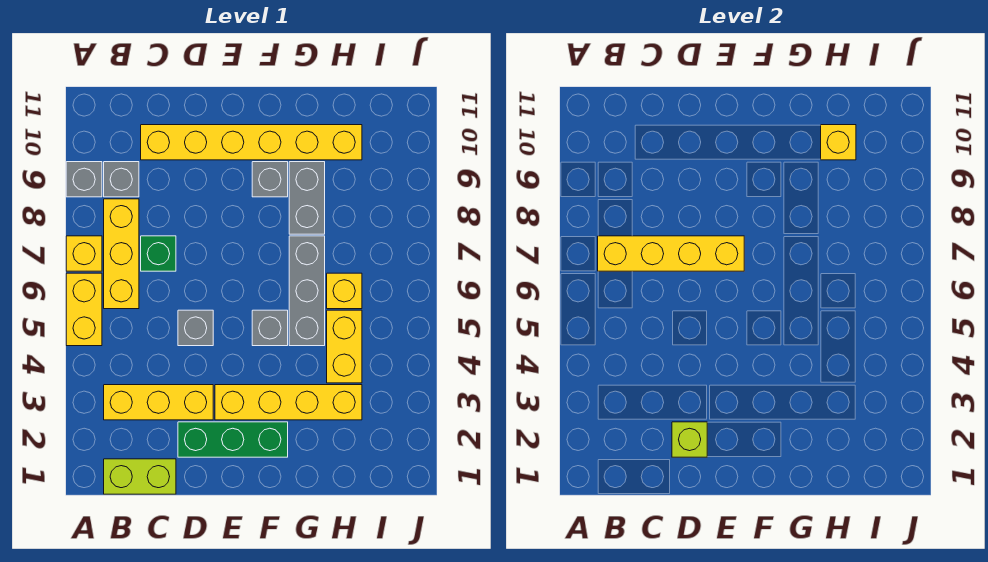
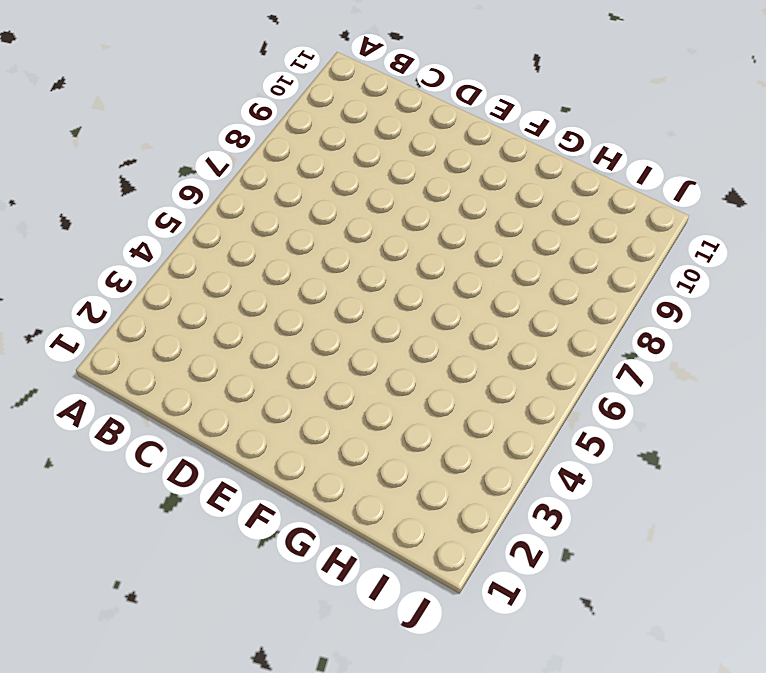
none -> yellow 1x2 brick [66,273,102,346]
none -> yellow 1x1 brick [66,236,102,271]
none -> grey 1x1 brick [66,162,102,197]

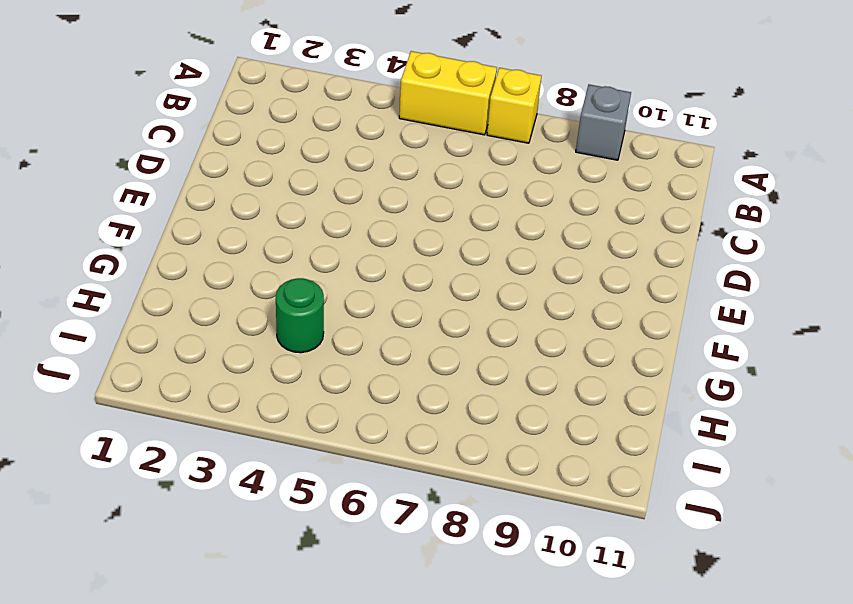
green 1x1 round brick [276,278,324,353] -> yellow 1x2 brick [327,310,362,383]
none -> lime 1x2 brick [104,459,176,494]
none -> yellow 1x3 brick [104,385,213,420]
none -> yellow 1x3 brick [104,199,139,309]

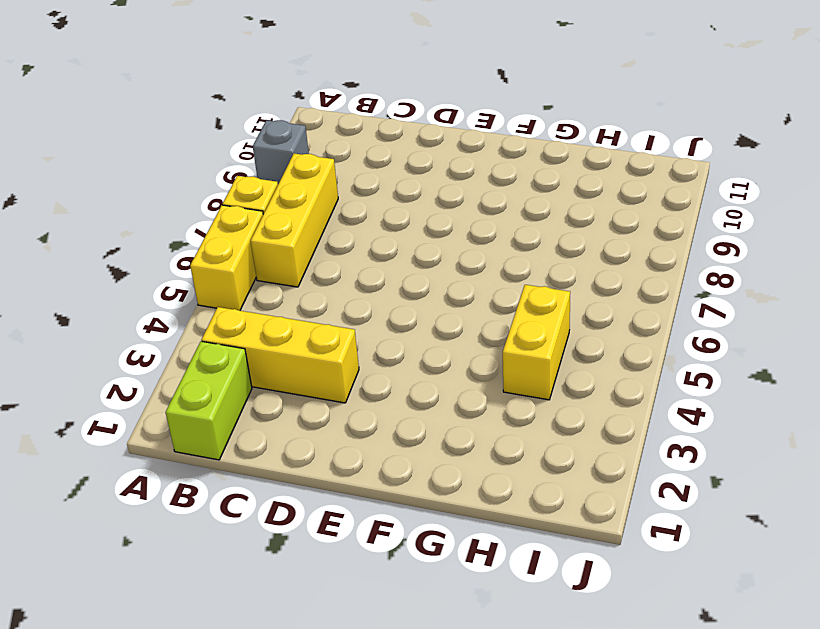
lime 1x2 brick [166,341,252,460] -> lime 1x2 brick turned to [104,459,176,494]
none -> grey 1x1 brick [104,162,139,197]
none -> green 1x1 brick [141,236,176,271]
none -> yellow 1x6 brick [141,125,362,160]

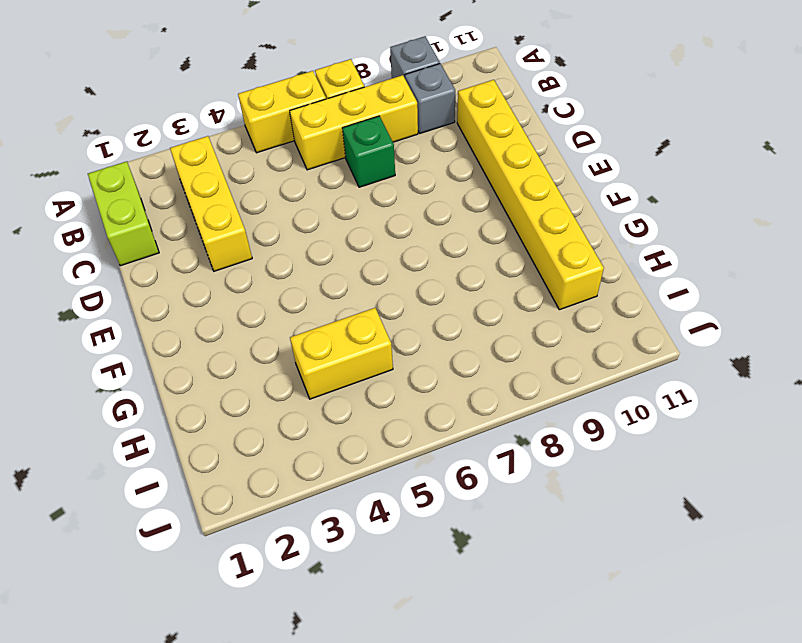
none -> green 1x3 brick [178,422,288,457]
none -> grey 1x1 brick [178,310,213,346]
none -> yellow 1x4 brick [215,385,362,420]

